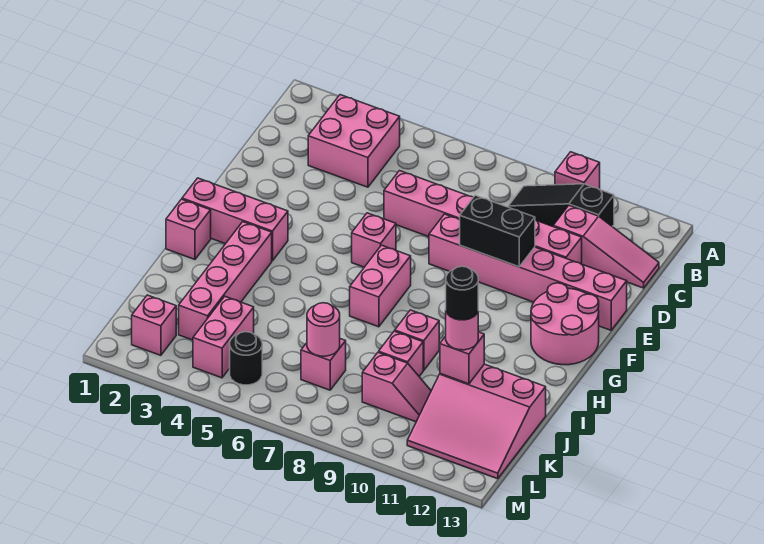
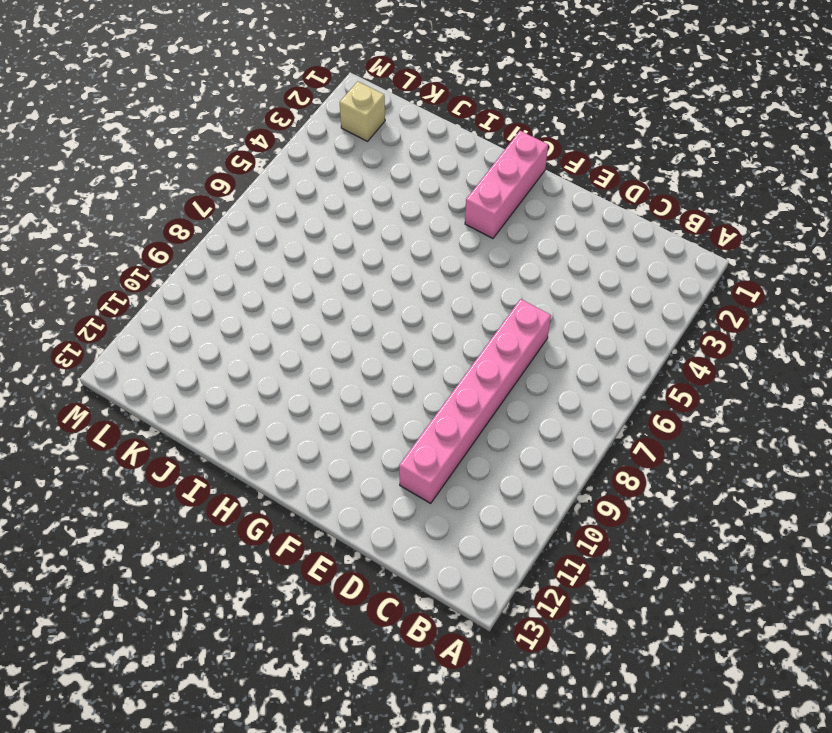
tan 1x1 brick [340,81,385,141] -> pink 1x1 brick [132,295,176,355]
none -> pink 1x1 brick [555,152,600,189]
none -> pink 2x2 brick [308,95,400,187]
none -> black 1x3 slope [508,184,614,227]

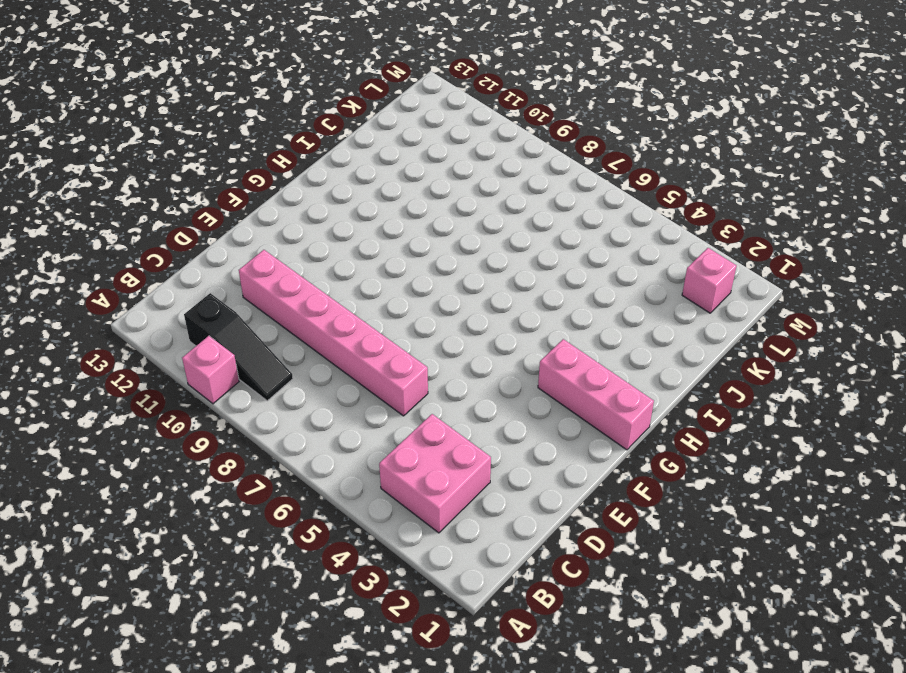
none -> pink 1x3 slope [553,206,659,288]
none -> pink 1x6 brick [429,214,627,330]
none -> pink 1x1 brick [352,213,396,267]

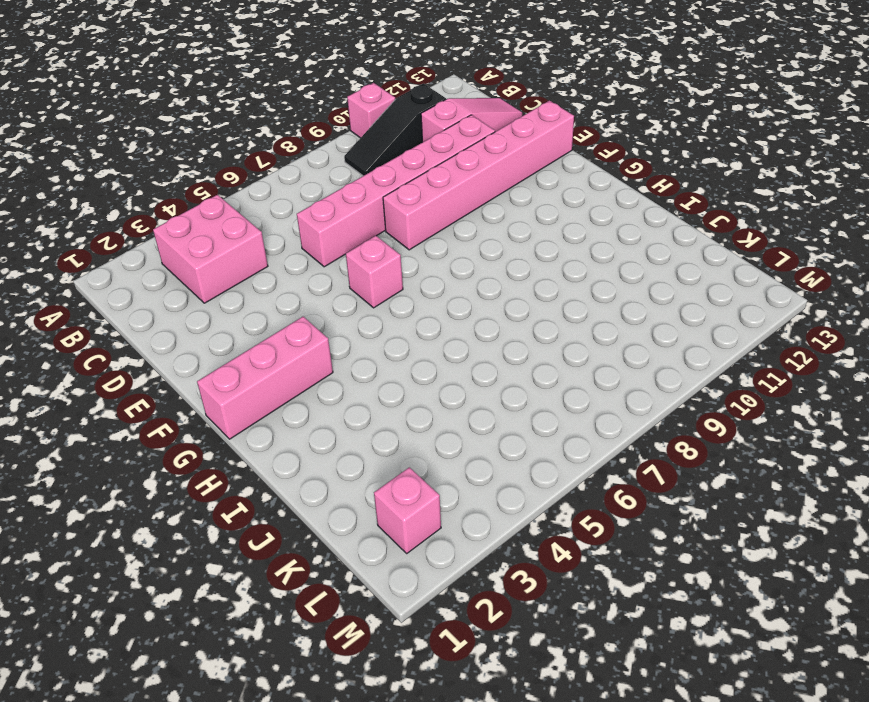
none -> pink 2x2 round brick [531,283,599,365]
none -> pink 1x2 brick [350,245,411,327]
none -> pink 1x1 brick [166,199,211,259]

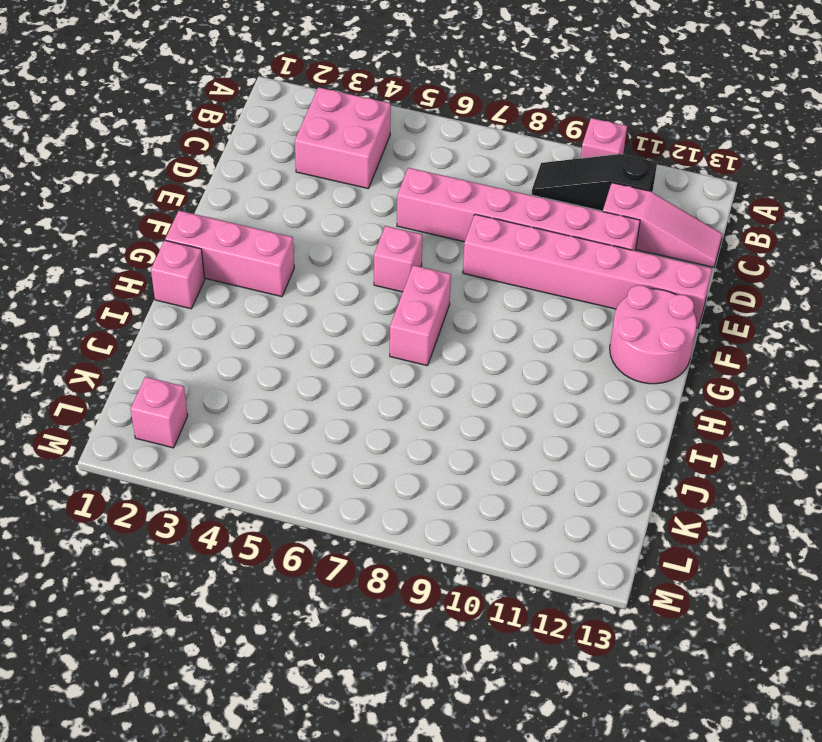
none -> pink 1x4 brick [179,222,272,340]
none -> pink 1x1 brick [395,310,439,370]
none -> pink 1x1 brick [379,331,423,376]

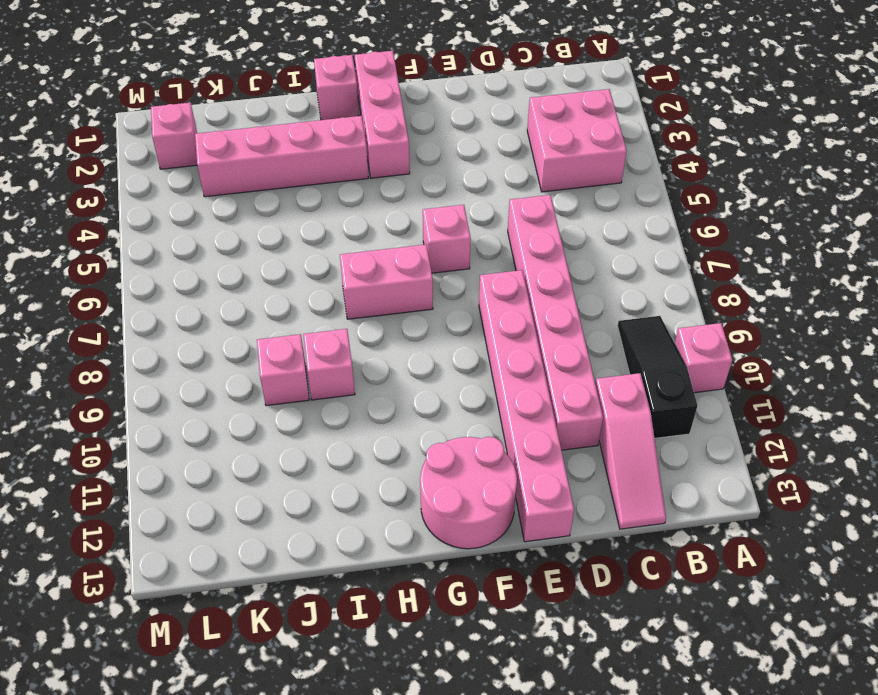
none -> pink 3x3 slope [407,364,546,479]
none -> pink 1x2 brick [193,297,254,378]
none -> pink 1x1 brick [301,339,346,390]

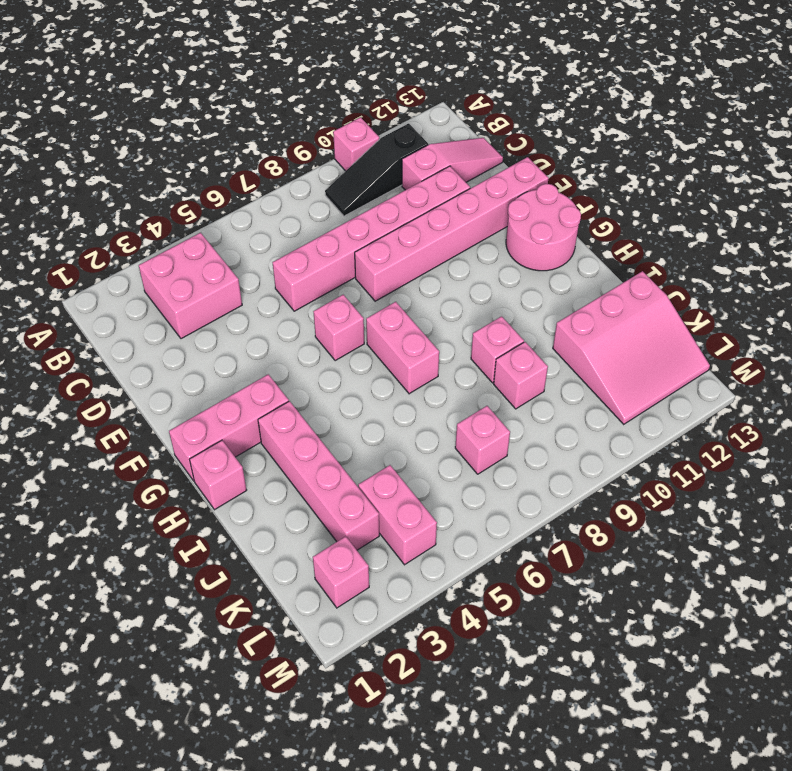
none -> pink 1x2 slope [362,352,431,422]
none -> black 1x1 round brick [230,332,262,385]
none -> black 1x2 brick [460,195,535,267]

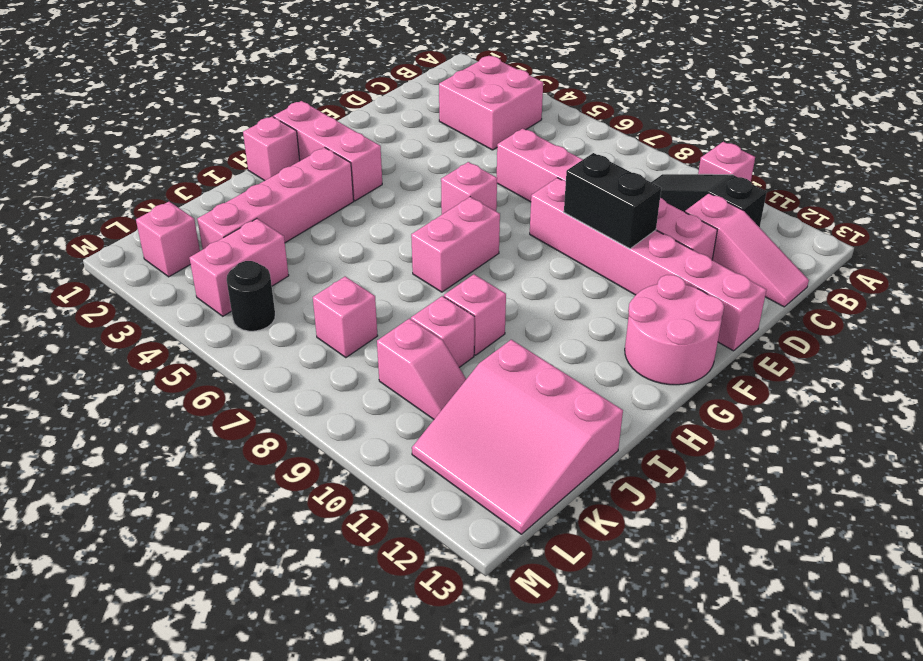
none -> pink 1x1 brick [440,332,484,384]
none -> pink 1x1 round brick [307,303,340,356]
none -> pink 1x1 round brick [446,312,478,350]

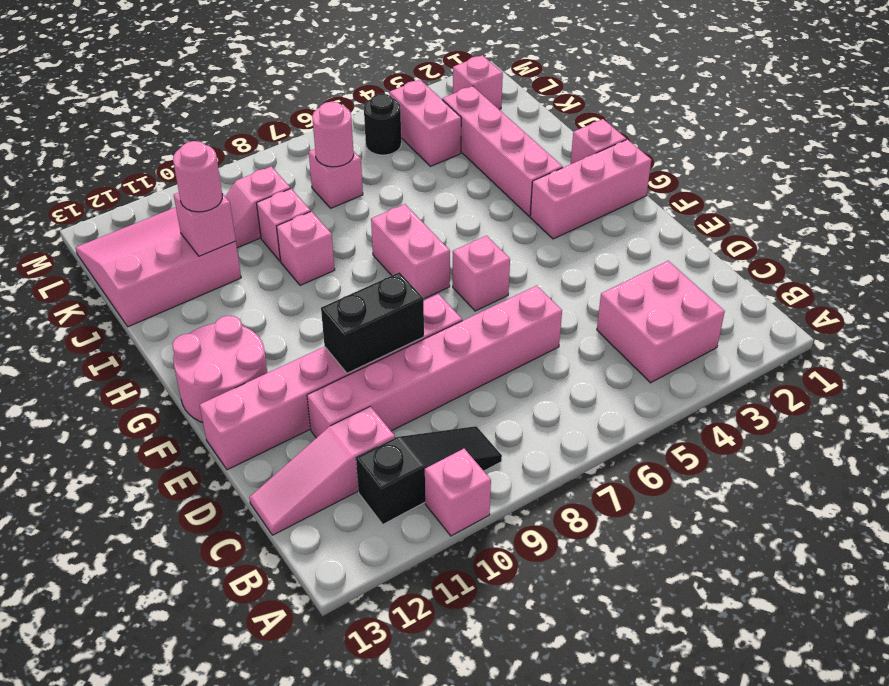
none -> black 1x1 round brick [446,266,478,320]

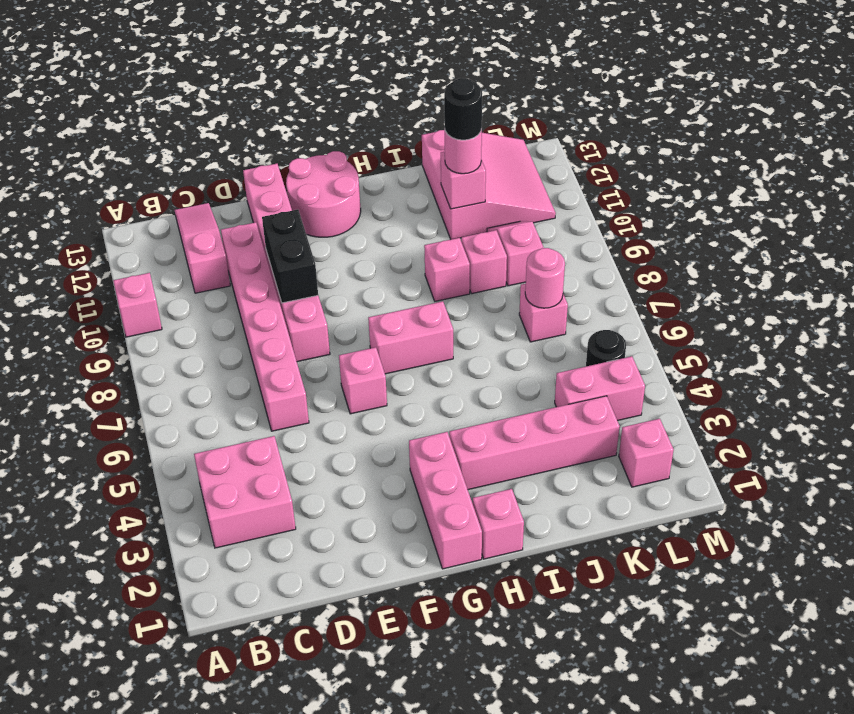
none -> black 1x3 slope [508,184,614,227]

